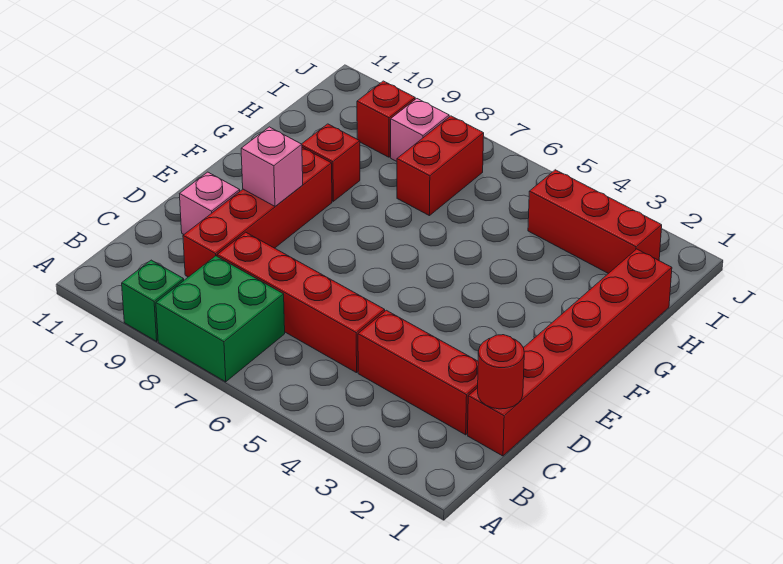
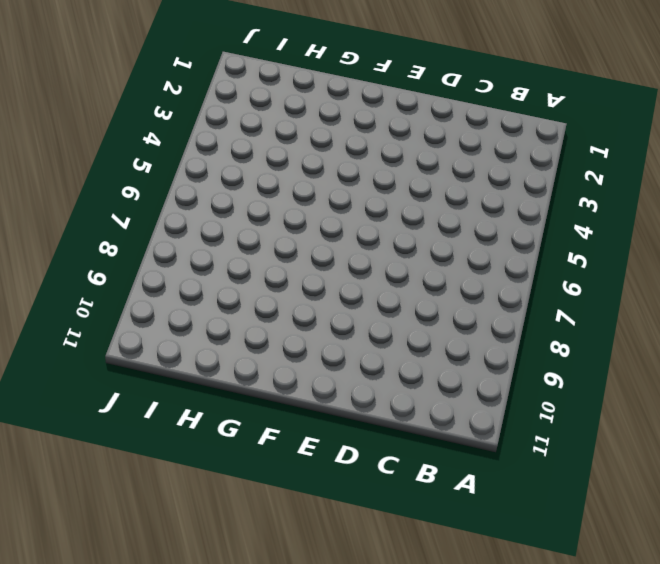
none -> green 2x2 brick [156,256,285,382]
none -> green 1x1 brick [122,260,184,341]
none -> red 1x6 brick [468,249,672,456]

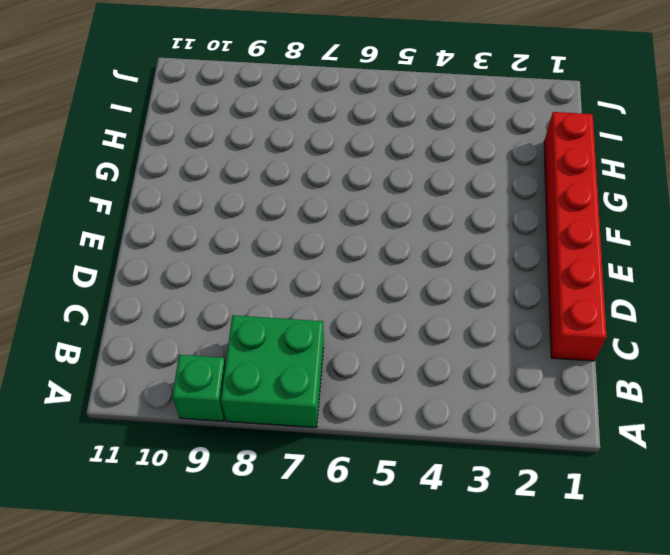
none -> red 1x3 brick [358,310,478,435]
none -> red 1x4 brick [217,232,385,373]
none -> red 1x4 brick [183,147,332,277]

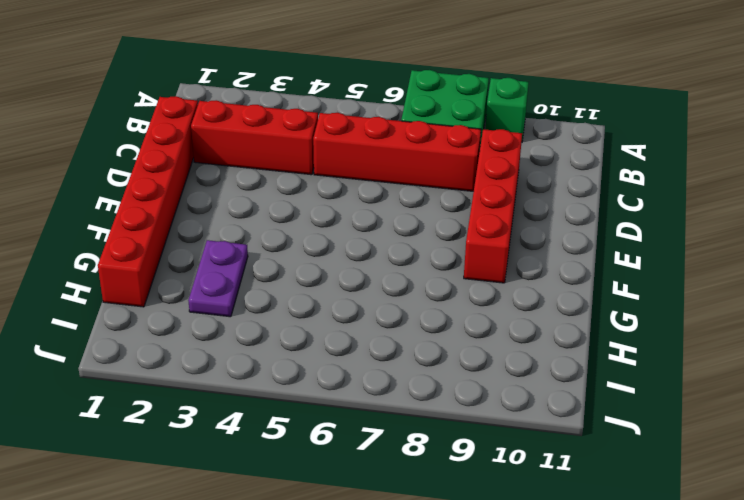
purple 1x2 plate [188,240,248,317] -> none
none -> pink 1x1 brick [180,172,240,234]
none -> red 1x1 brick [302,124,360,201]
none -> red 1x2 brick [397,116,484,216]

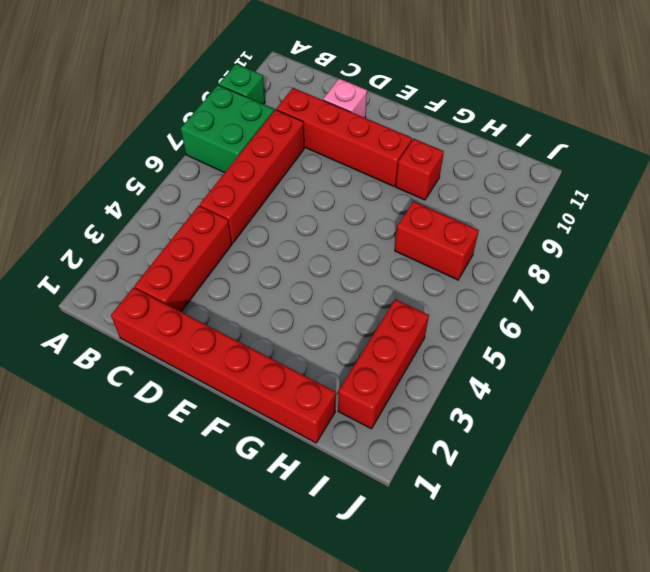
none -> pink 1x1 brick [391,99,449,161]
none -> red 1x1 brick [357,81,415,157]
none -> red 1x1 round brick [478,335,524,409]

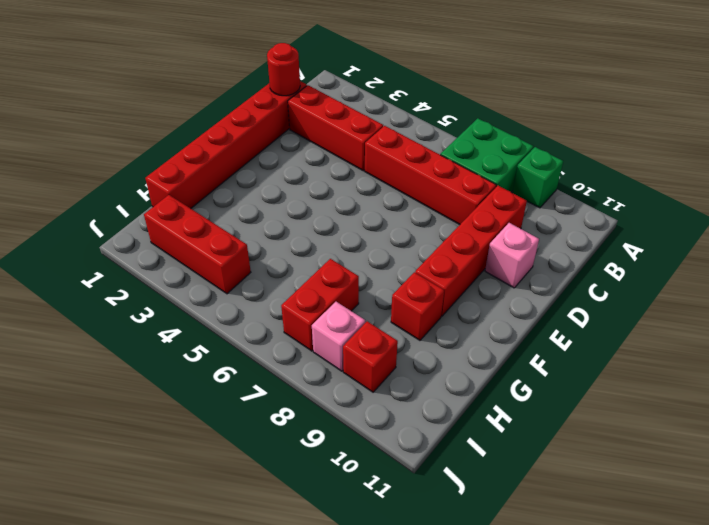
none -> pink 1x1 brick [241,127,303,206]

